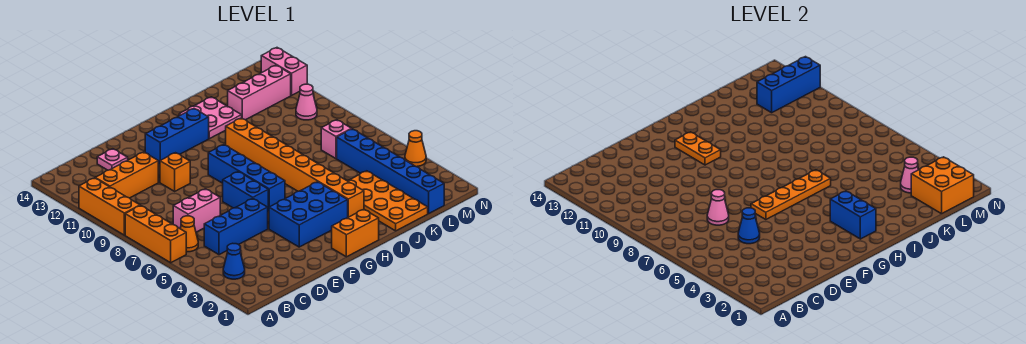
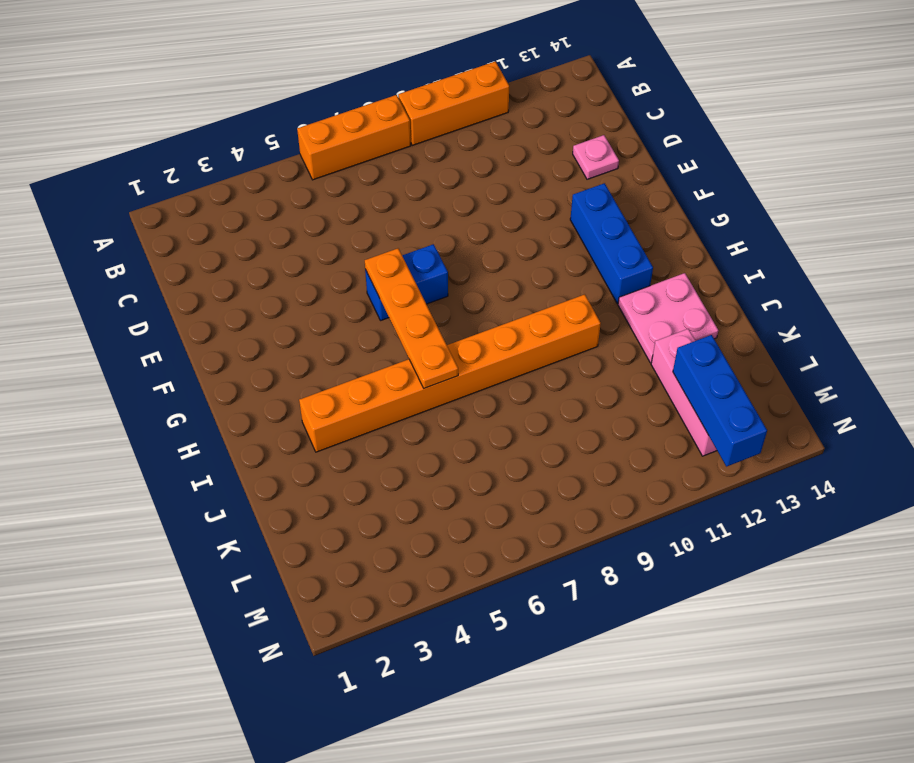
none -> blue 1x1 cone [223,243,245,279]
none -> orange 1x1 cone [180,216,198,252]
none -> orange 1x3 brick [95,152,158,198]
none -> blue 1x3 brick [204,199,268,255]

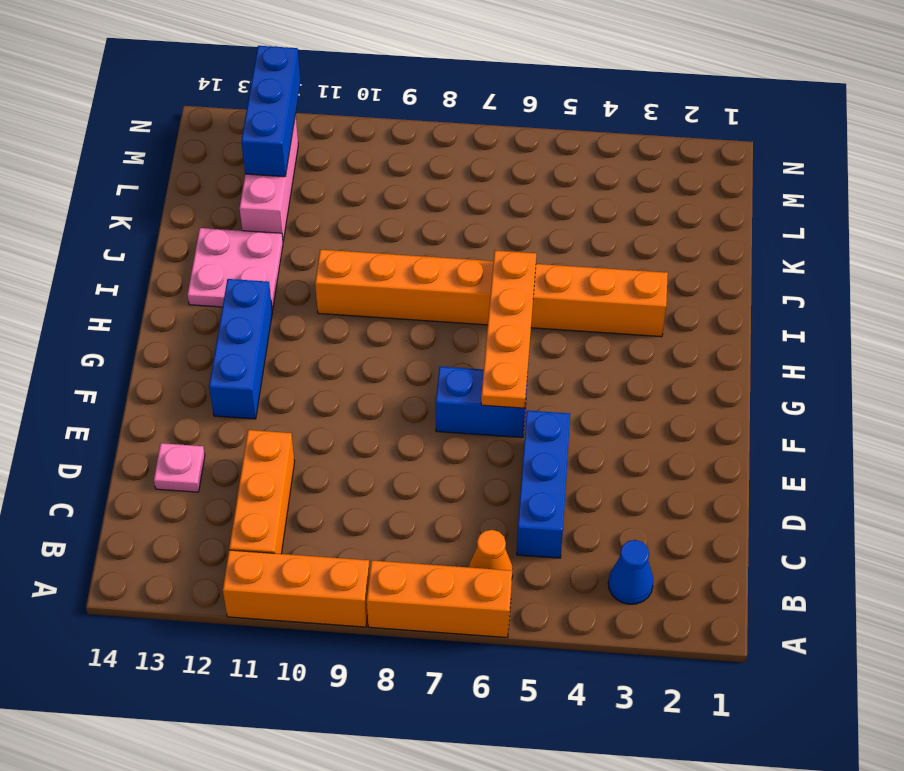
none -> pink 1x2 brick [173,189,220,232]
none -> orange 1x1 brick [160,153,190,191]
none -> blue 2x3 brick [269,182,348,247]
none -> orange 1x2 brick [332,209,379,257]

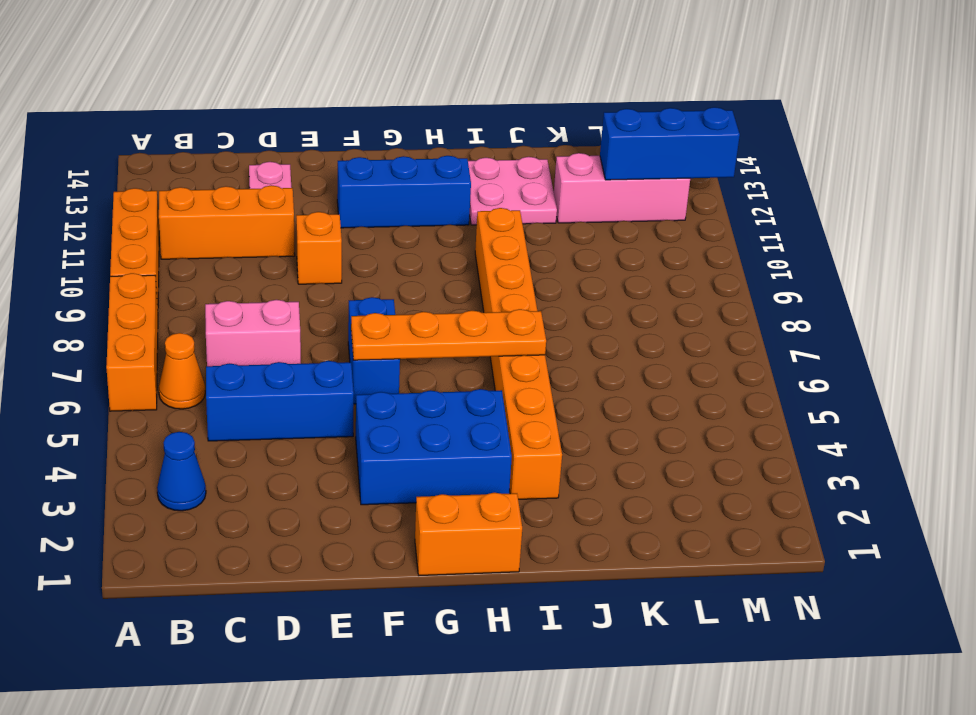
none -> blue 1x4 brick [208,145,285,211]
none -> orange 2x4 plate [347,171,428,231]
none -> blue 1x6 brick [337,129,444,214]
none -> pink 1x1 brick [321,120,351,159]

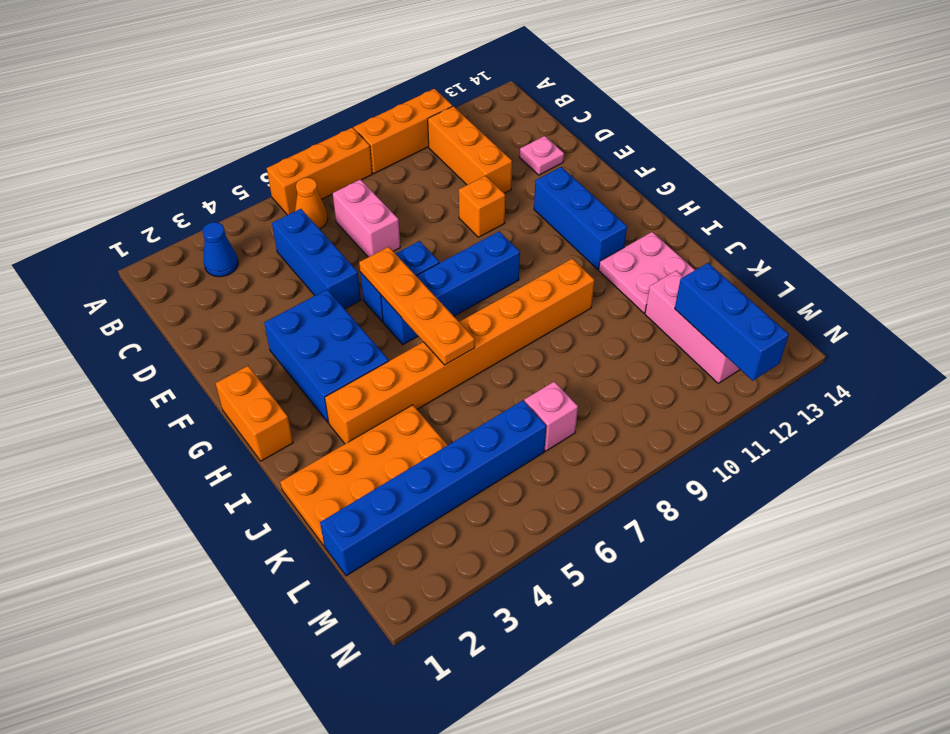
none -> pink 1x1 cone [296,84,317,120]
none -> orange 1x1 cone [405,131,426,167]
none -> pink 1x2 brick [261,48,307,95]
none -> blue 1x1 cone [738,208,760,244]

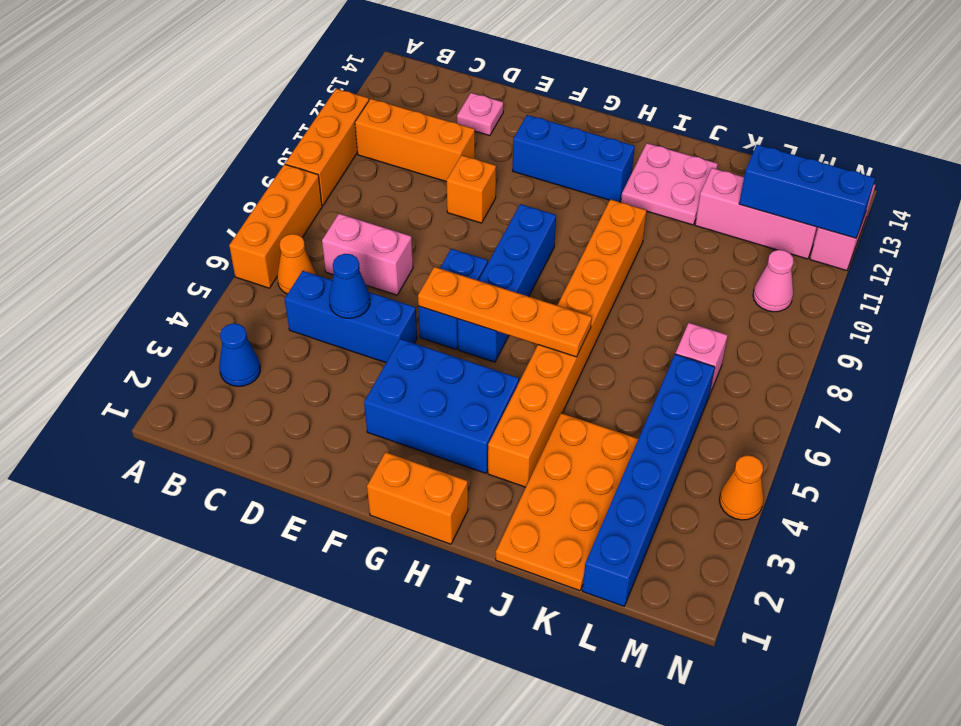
none -> pink 1x1 cone [707,190,729,225]
none -> orange 1x2 plate [675,132,721,165]
none -> blue 1x2 brick [830,191,876,239]
none -> orange 2x2 brick [911,157,974,214]

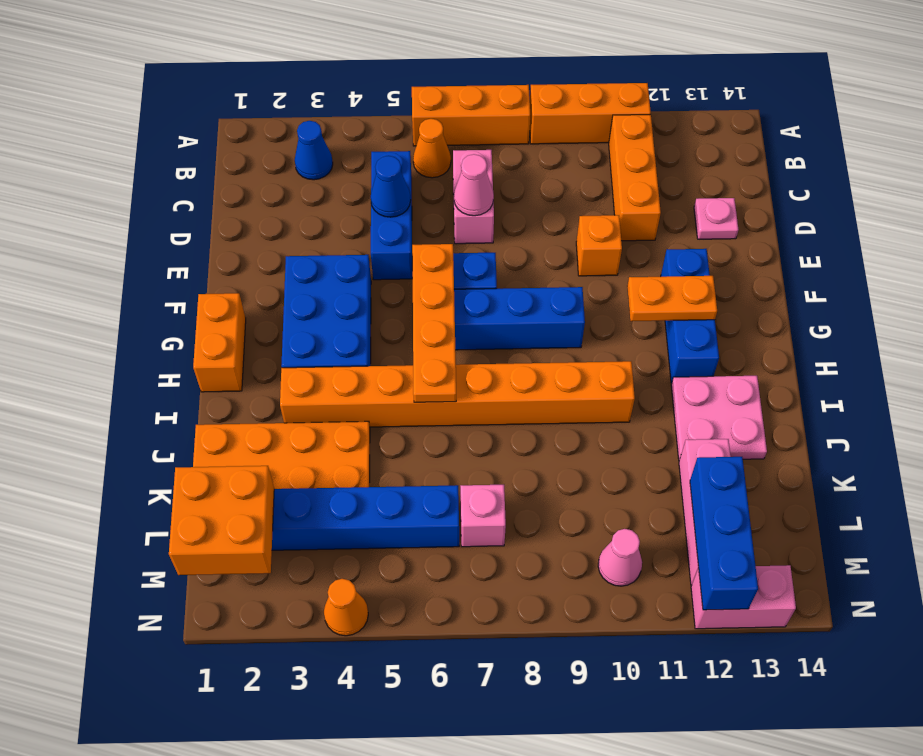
none -> blue 1x2 brick [830,191,876,239]
none -> pink 1x1 cone [901,157,919,193]

